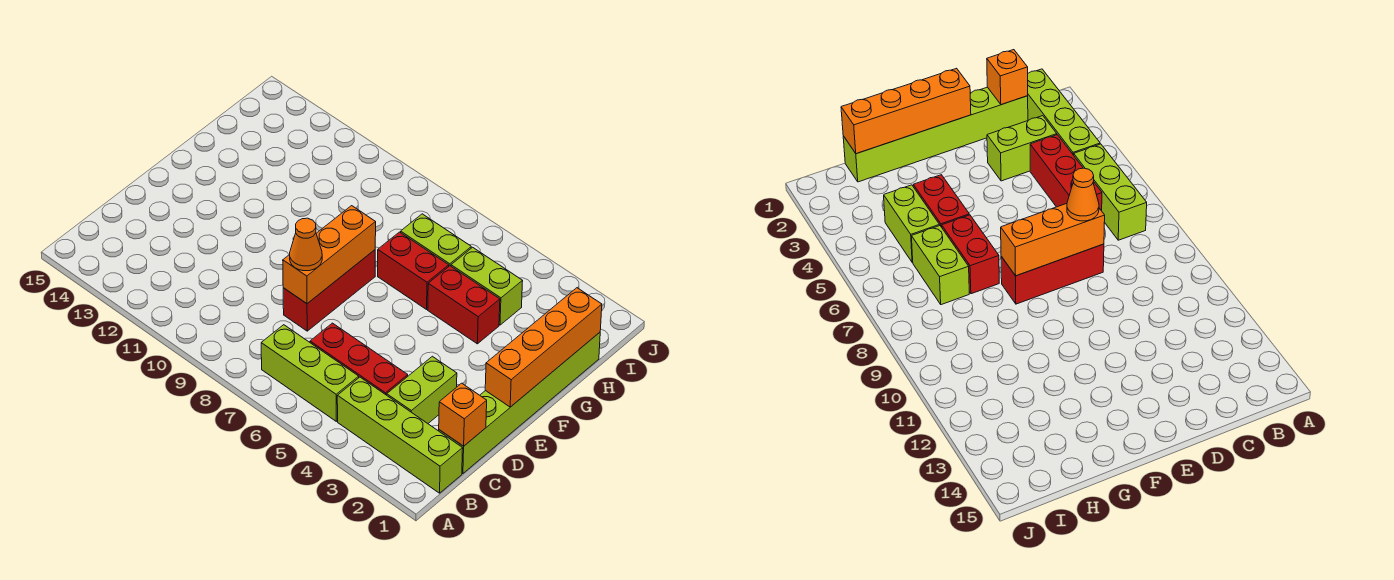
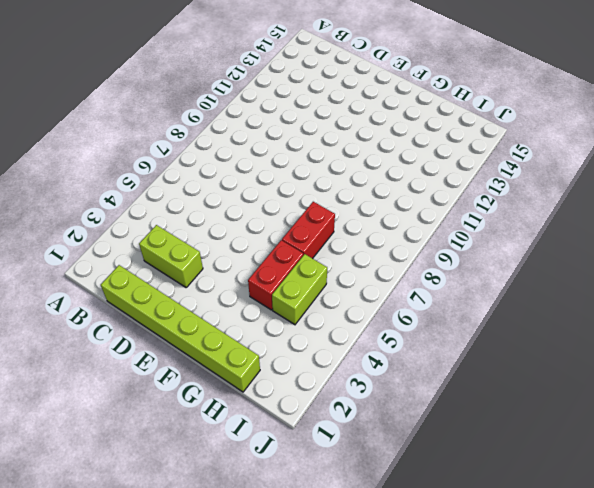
none -> lime 1x4 brick [337,377,463,493]
none -> lime 1x3 brick [261,325,359,421]
none -> red 1x3 brick [310,323,408,395]

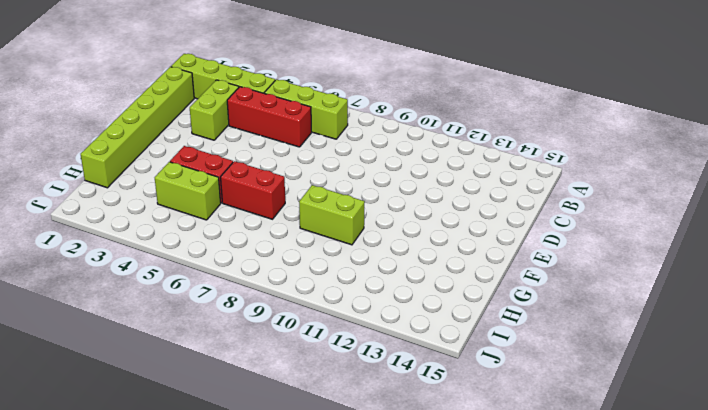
lime 1x2 brick [299,185,365,245] -> lime 1x2 brick moved to [401,214,471,266]
none -> red 1x3 brick [283,250,375,331]
none -> orange 1x1 brick [439,383,487,446]
none -> orange 1x3 brick [283,206,376,304]

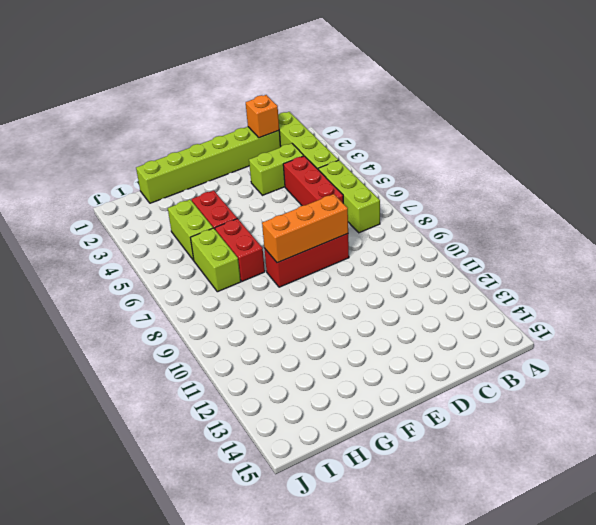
none -> orange 1x4 brick [485,288,602,407]
none -> orange 1x1 cone [290,218,322,271]

